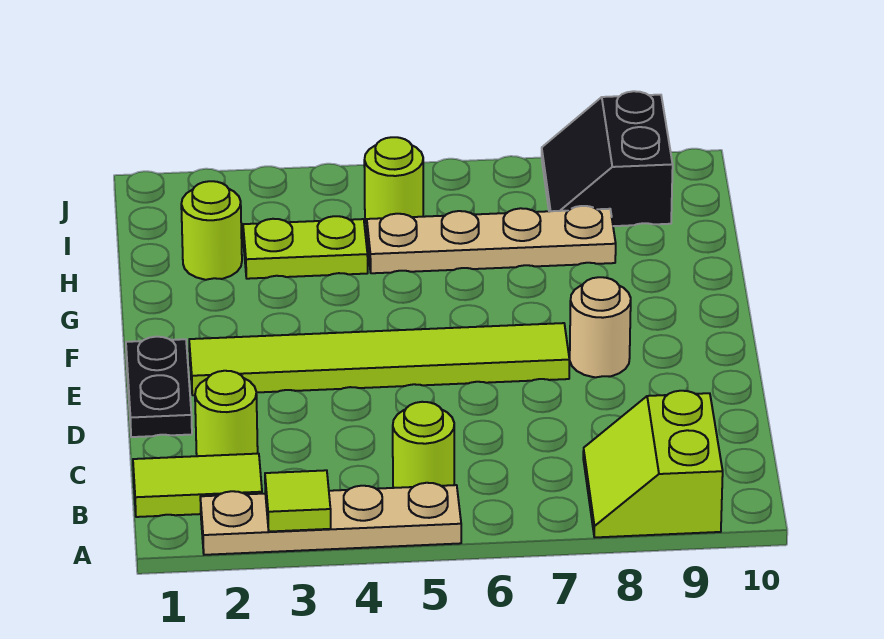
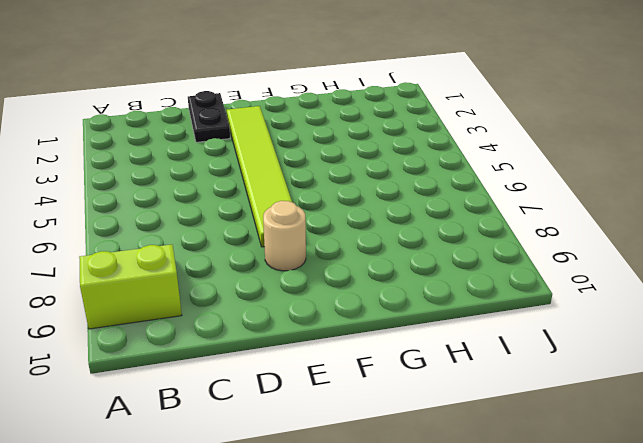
black 1x2 plate [188,91,230,142] -> black 1x2 plate turned to [126,337,192,437]
none -> tan 1x4 plate [200,483,461,555]
none -> lime 1x2 tile [133,454,262,517]
none -> lime 1x1 round brick [393,402,454,488]

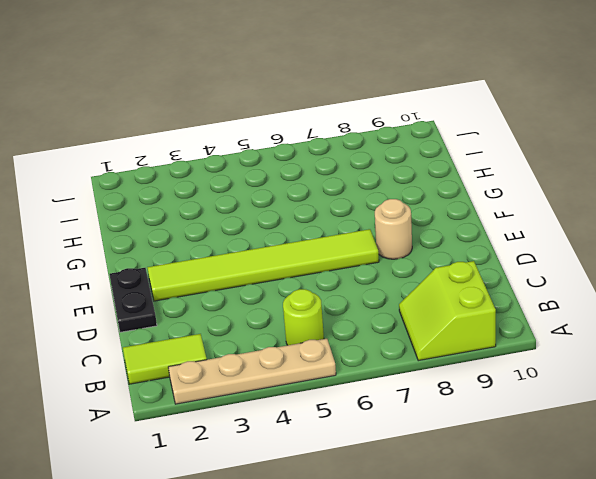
none -> lime 1x1 round brick [195,371,258,456]
none -> lime 1x1 round brick [181,181,242,280]
none -> lime 1x2 plate [243,216,368,279]

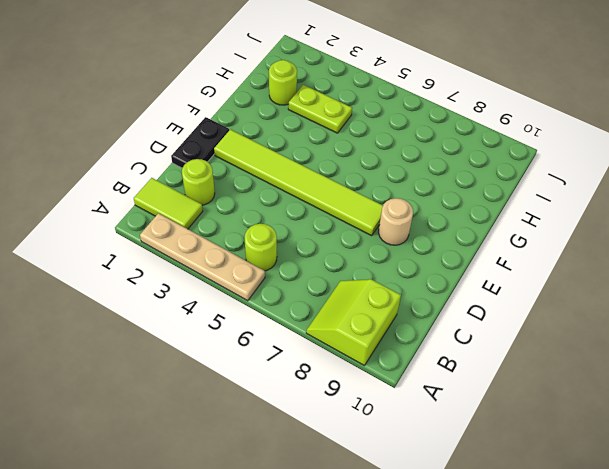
none -> tan 1x4 plate [367,206,616,273]
none -> lime 1x1 round brick [364,137,423,223]
none -> black 2x2 slope [542,91,673,226]

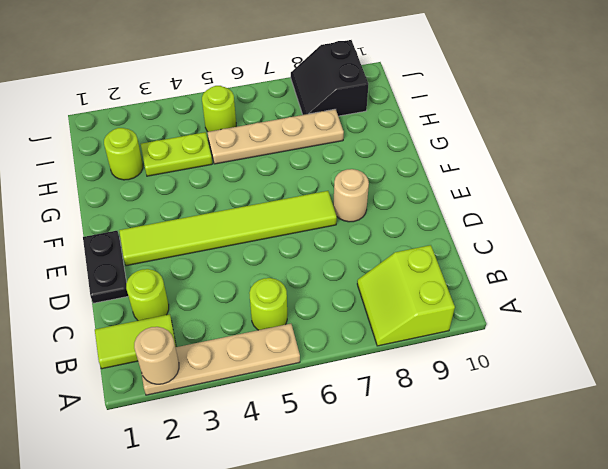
tan 1x1 round brick [134,327,179,384] -> none
none -> lime 1x1 tile [265,470,331,532]

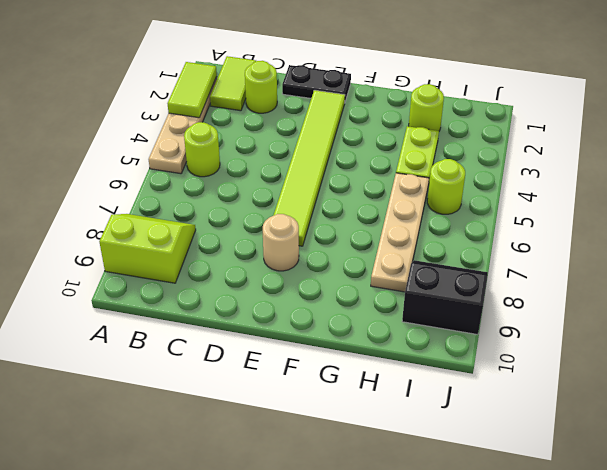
lime 1x2 tile [168,62,217,118] -> lime 1x1 tile [265,470,331,532]

